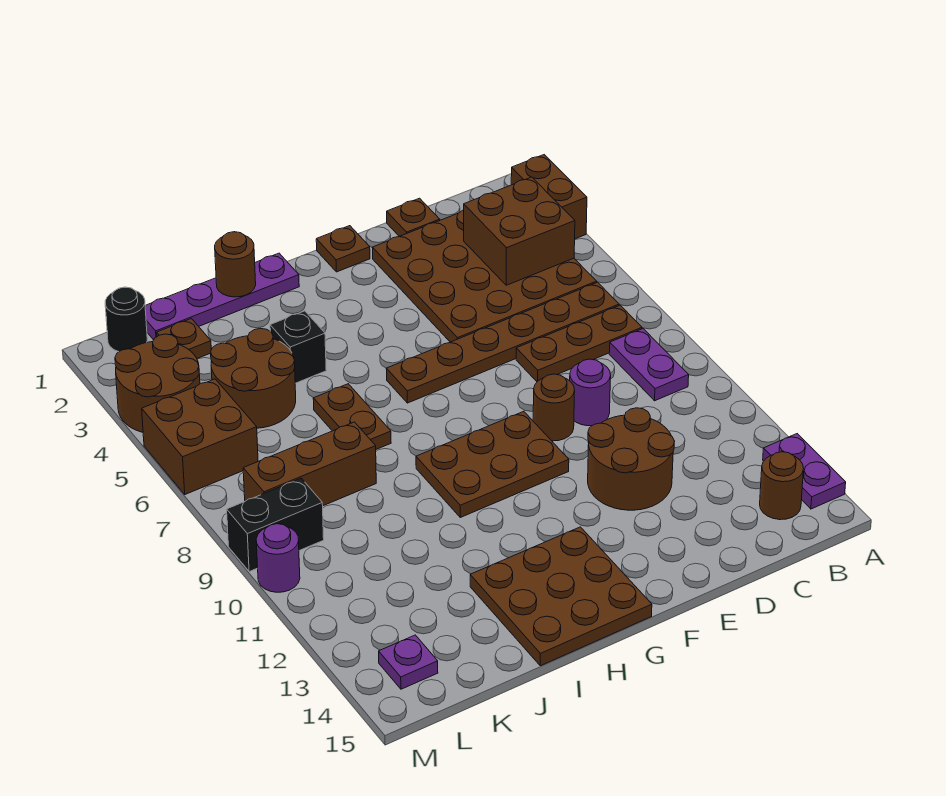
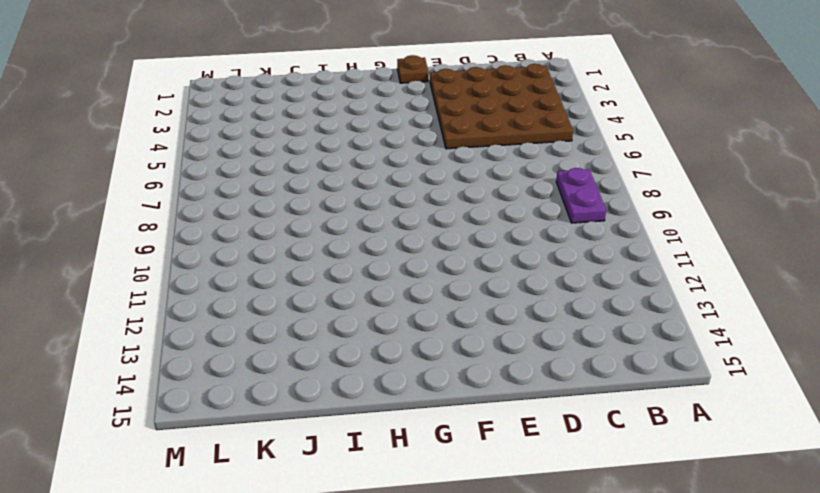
none -> brown 1x2 brick [511,155,587,239]
none -> purple 1x2 plate [763,434,846,509]
none -> brown 1x6 plate [386,282,619,403]

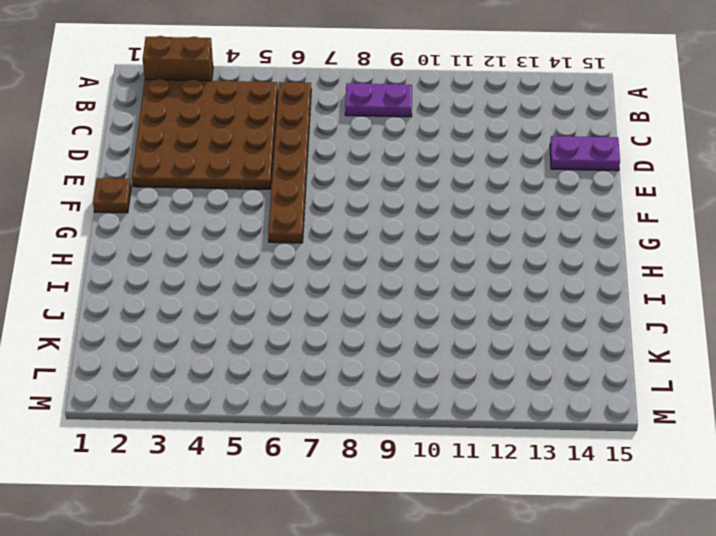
purple 1x2 plate [550,136,620,171] -> purple 1x2 plate moved to [763,434,846,509]
none -> brown 1x3 plate [516,305,642,382]
none -> brown 1x1 round brick [760,452,804,520]
none -> brown 1x1 plate [387,198,440,236]

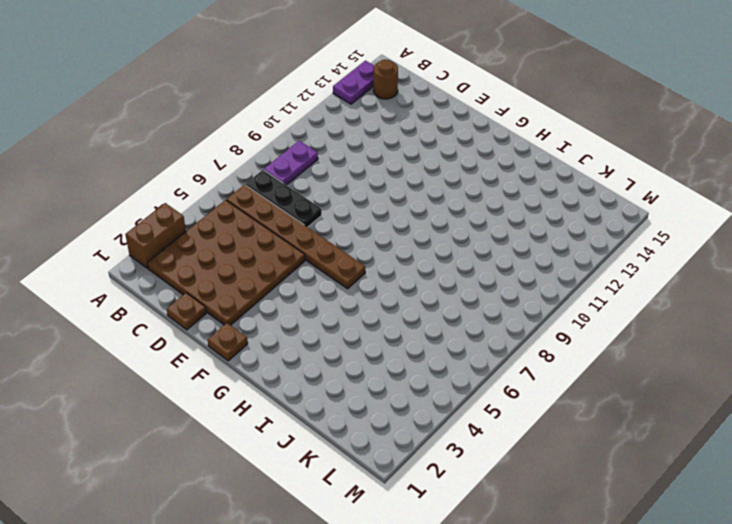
black 1x3 plate [245,170,322,227] -> brown 1x3 plate [516,305,642,382]
none -> purple 1x1 round brick [570,359,611,426]
none -> brown 2x2 round brick [588,408,675,510]
none -> brown 1x1 round brick [533,374,575,441]

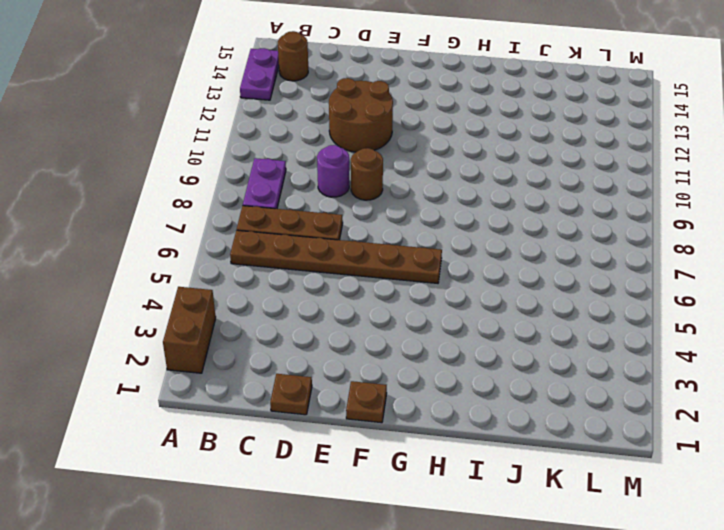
none -> brown 4x4 plate [372,210,597,342]
none -> brown 2x3 plate [416,411,569,517]
none -> brown 3x3 plate [470,527,652,666]

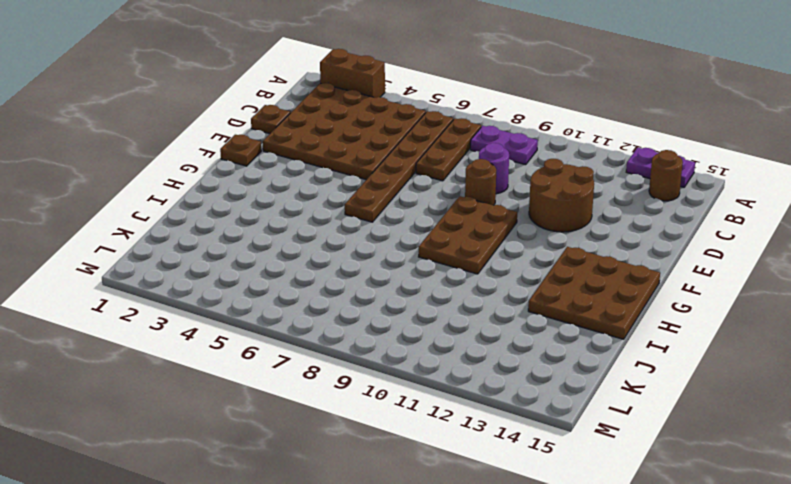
none -> purple 1x4 plate [145,253,299,340]
none -> black 1x1 brick [270,311,326,383]
none -> brown 1x2 plate [313,384,391,449]

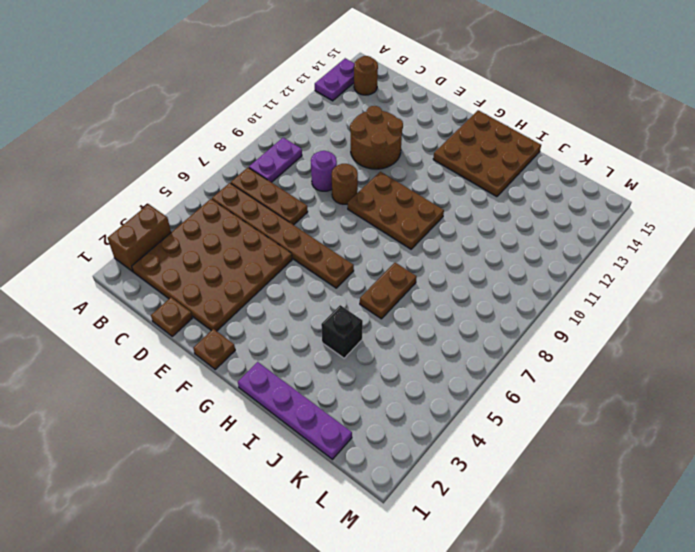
none -> brown 2x2 round brick [211,328,296,428]
none -> brown 1x3 brick [243,422,376,506]
none -> brown 1x1 plate [157,319,211,358]

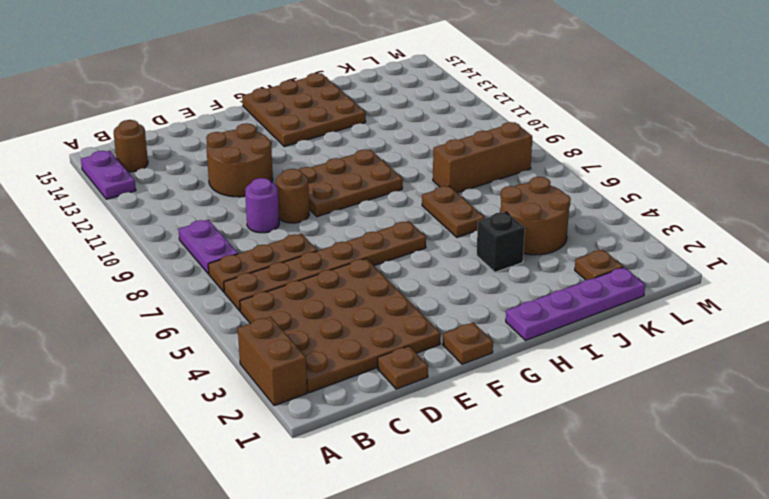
none -> black 1x1 round brick [105,287,147,352]
none -> brown 2x2 round brick [115,334,200,432]
none -> brown 2x2 brick [142,379,258,494]

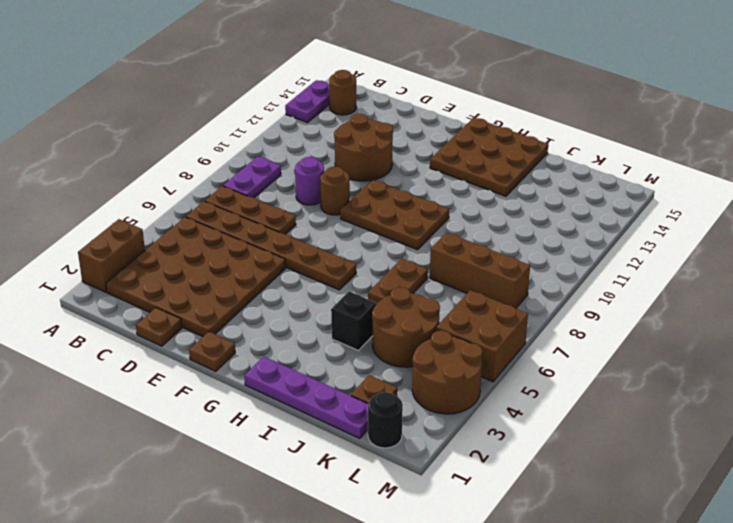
none -> black 1x2 brick [227,478,324,572]
none -> purple 1x1 plate [379,635,438,689]
none -> purple 1x1 round brick [256,524,300,592]

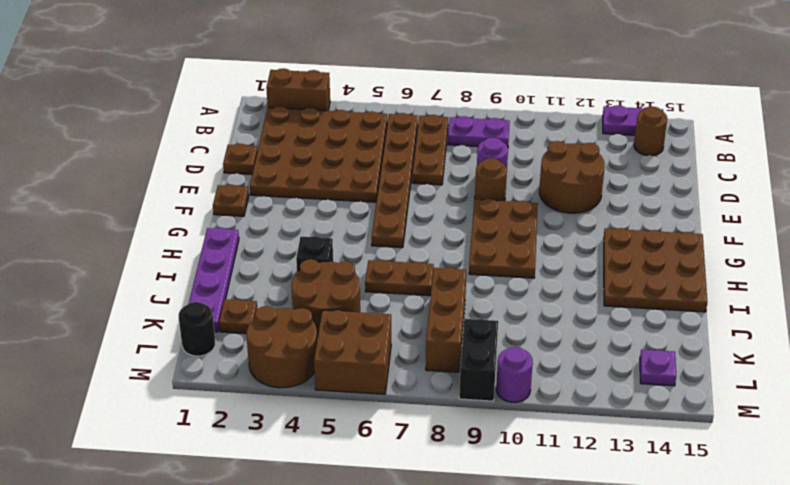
none -> brown 2x2 brick [464,177,575,285]
none -> brown 1x1 round brick [215,232,256,297]

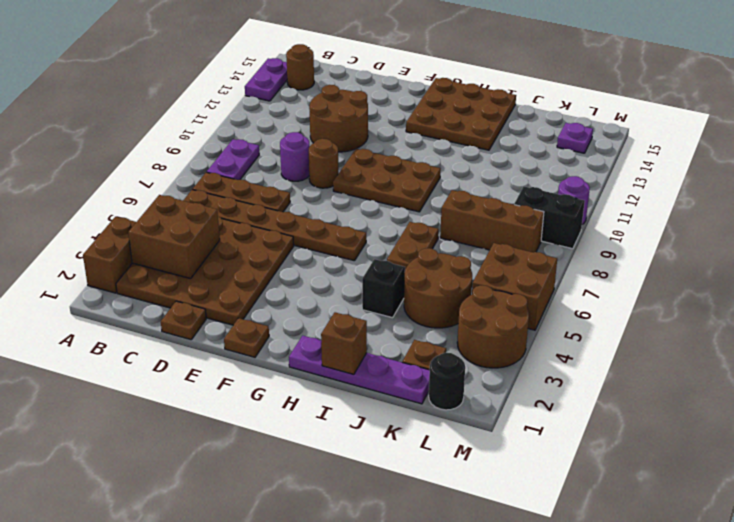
brown 1x1 brick [321,312,367,375] -> brown 1x1 round brick [215,232,256,297]

